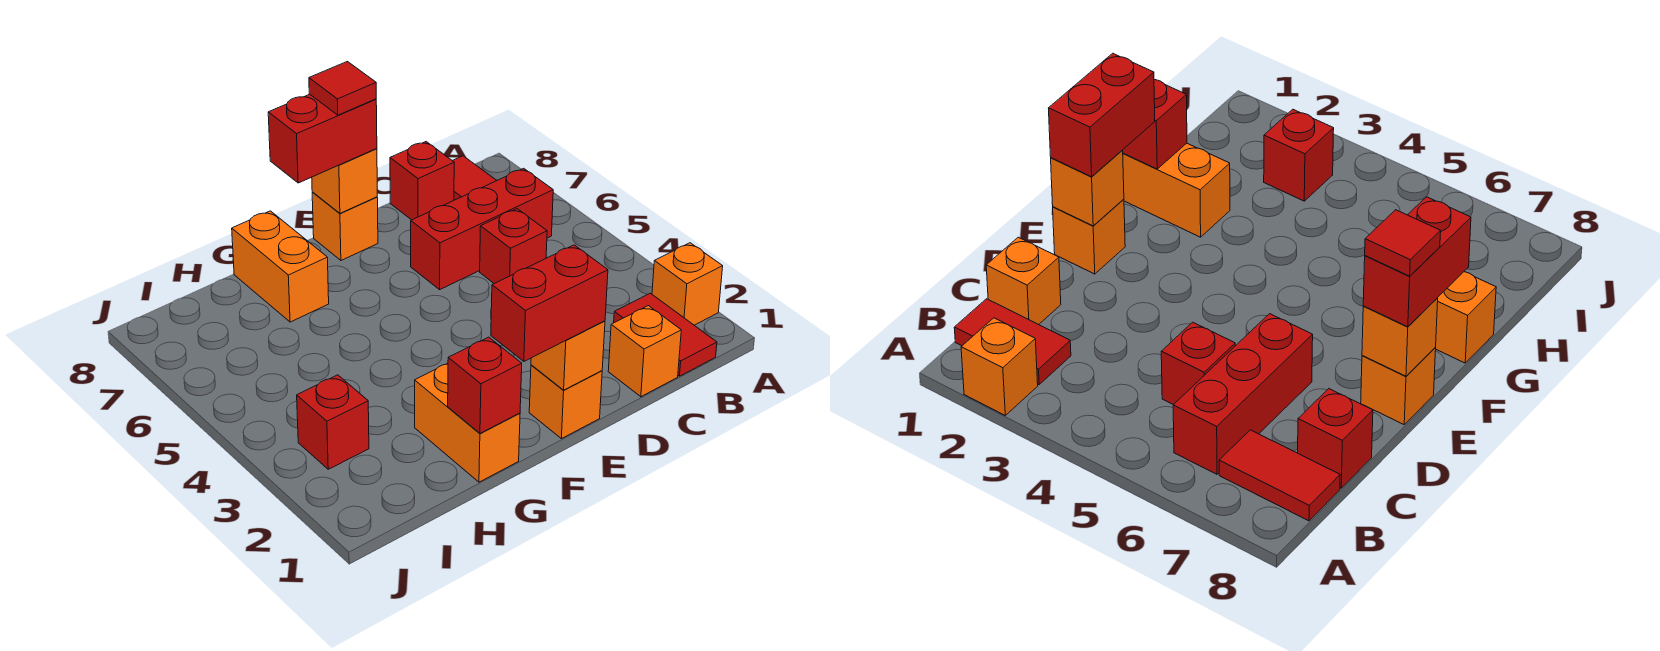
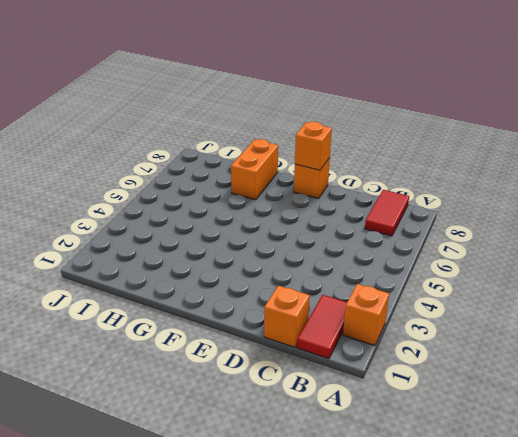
none -> red 1x3 brick [411,168,553,290]
none -> red 1x1 brick [480,209,547,283]
none -> red 1x1 brick [390,142,454,220]

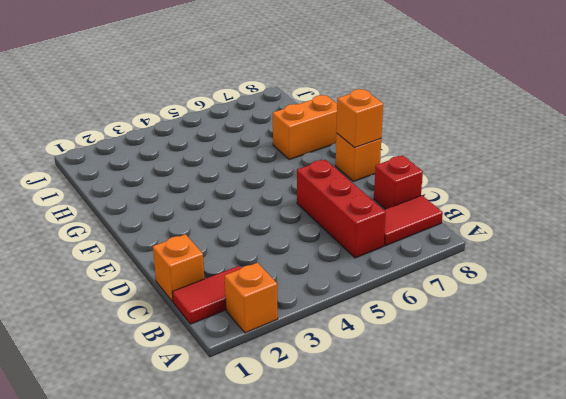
none -> red 1x1 brick [480,209,547,283]
none -> orange 1x1 brick [529,365,602,439]
none -> orange 1x2 brick [415,363,520,482]

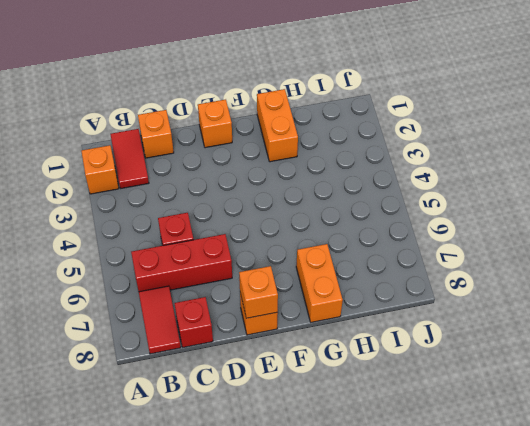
none -> red 1x1 brick [297,375,369,469]
none -> orange 1x1 brick [531,321,605,390]
none -> red 1x1 brick [448,337,522,433]

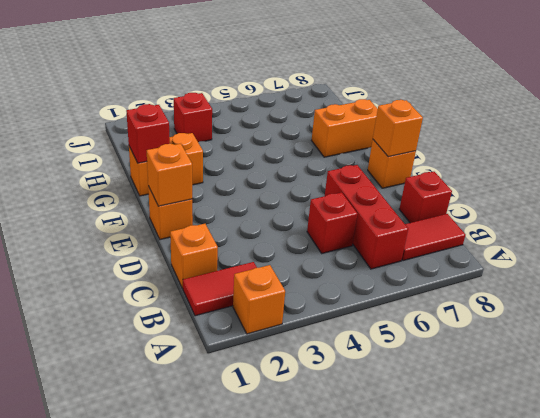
none -> red 1x2 brick [491,245,608,361]
none -> red 1x2 brick [268,94,377,183]
none -> red 1x1 tile [309,62,376,115]

